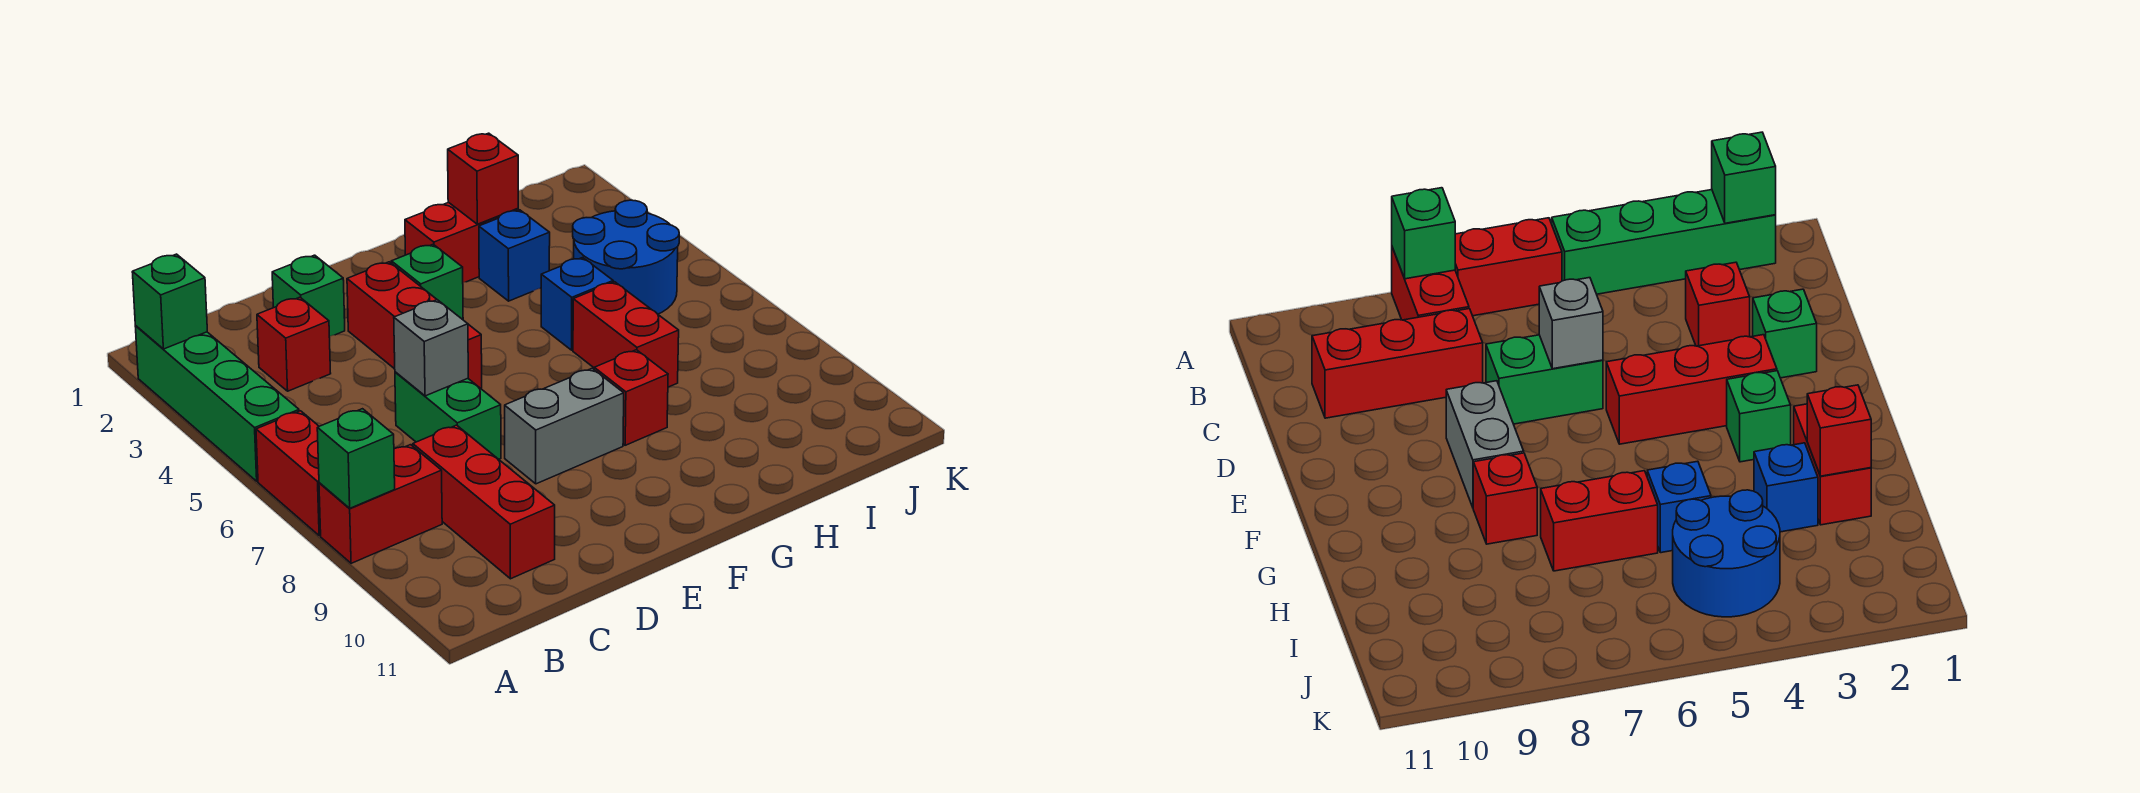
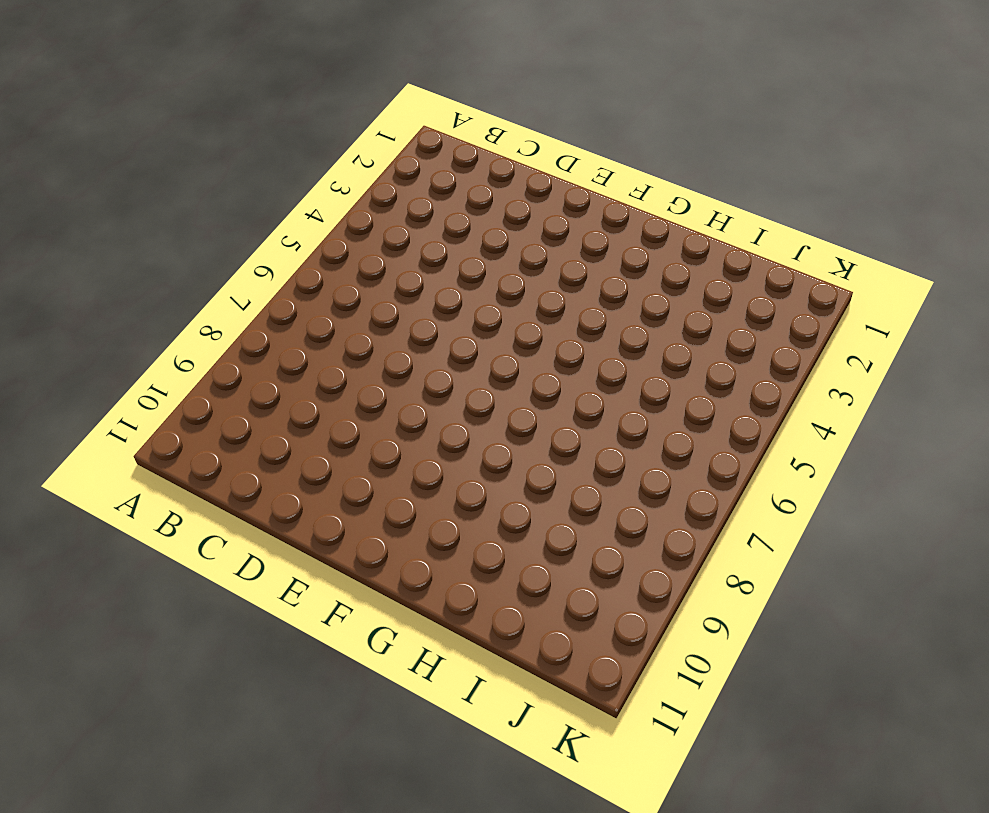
none -> green 1x4 brick [135,326,299,481]
none -> red 1x2 brick [256,411,321,536]
none -> red 1x2 brick [319,445,442,563]

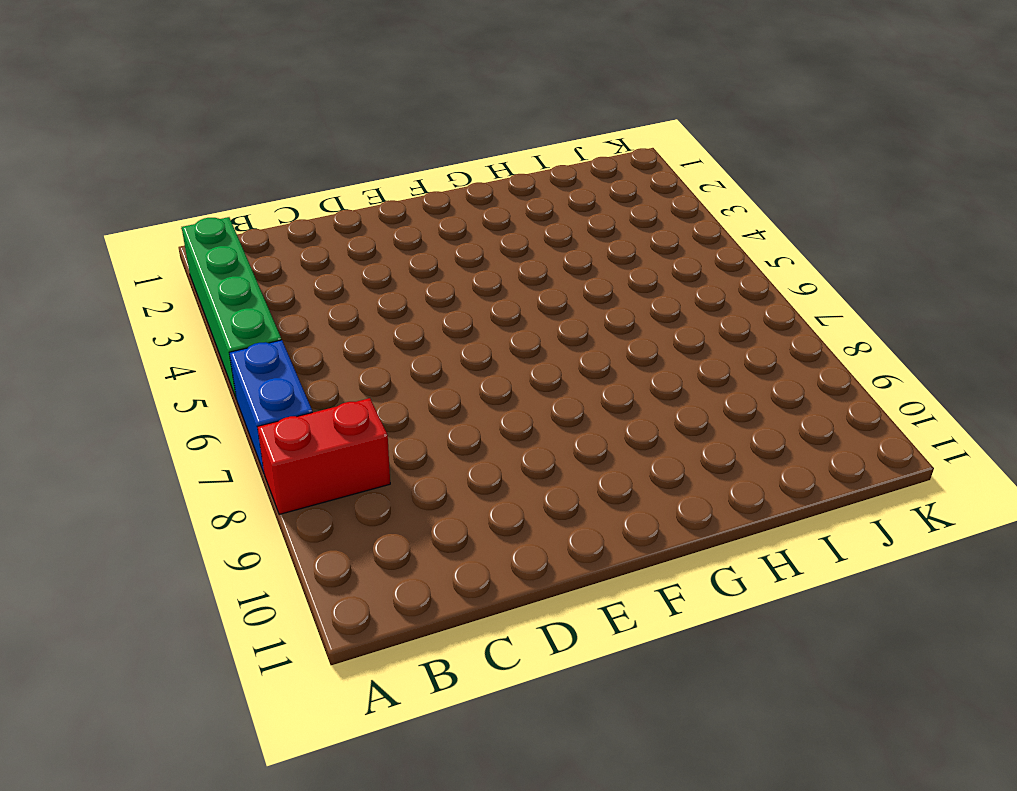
blue 1x2 brick [229,340,312,472] -> red 1x2 brick [256,411,321,536]
none -> red 1x1 brick [257,297,331,391]
none -> red 1x3 brick [413,425,555,579]
none -> green 1x1 brick [272,255,345,337]

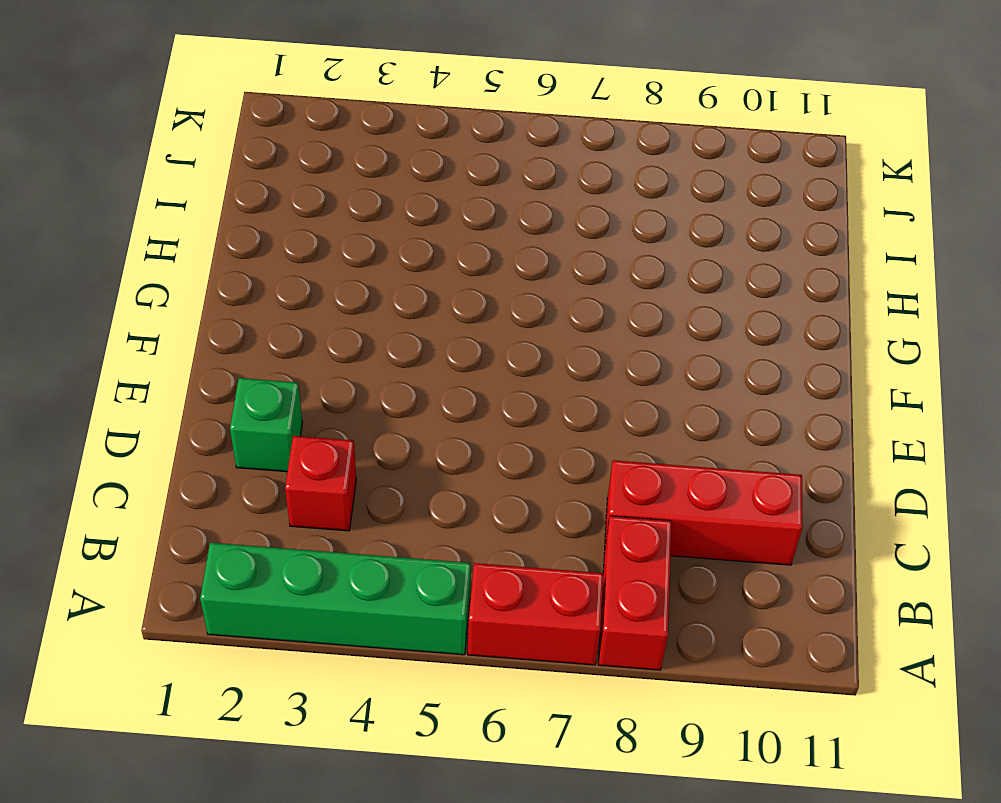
none -> green 1x2 brick [395,372,501,459]
none -> red 1x3 brick [347,262,482,388]
none -> grey 1x2 brick [505,368,624,484]

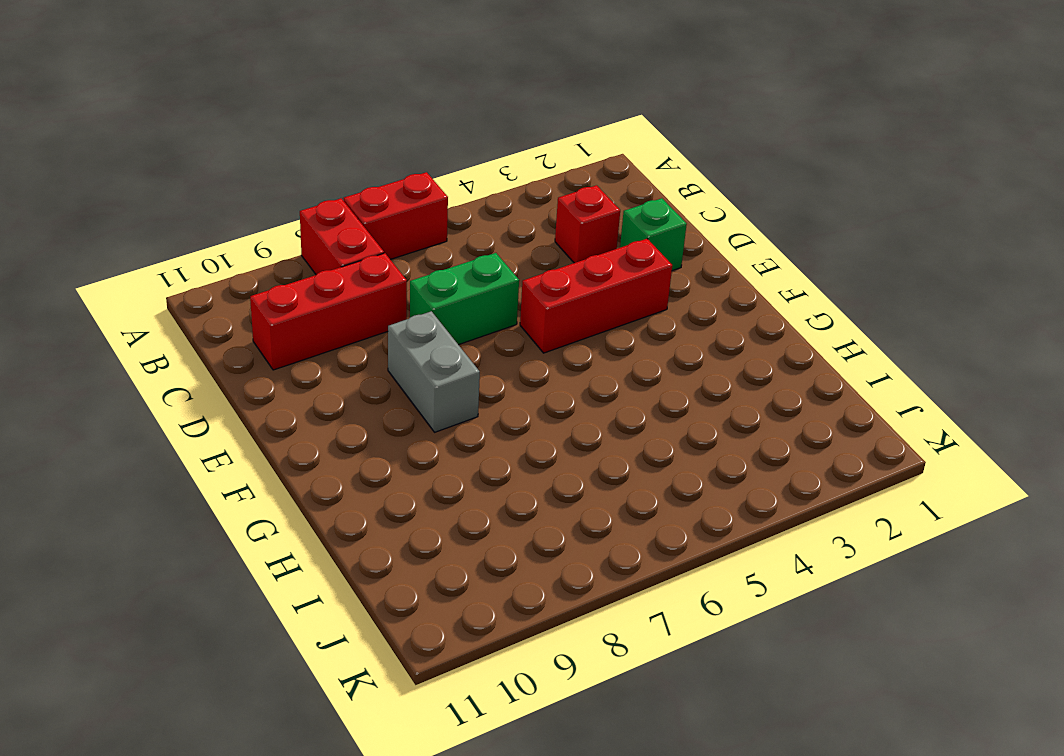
none -> green 1x4 brick [135,326,299,481]
none -> green 1x1 brick [391,244,463,320]
none -> red 1x2 brick [405,202,518,283]

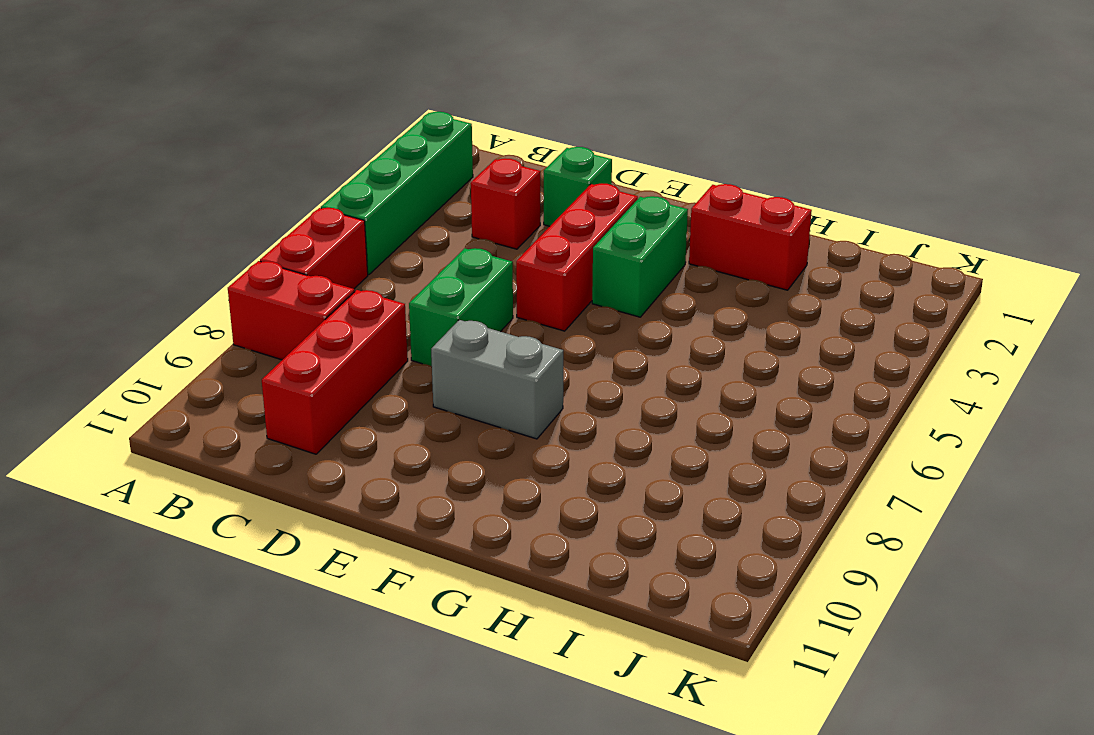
green 1x2 brick [592,196,688,317] -> green 1x1 brick [391,244,463,320]
none -> red 1x1 brick [594,350,668,445]
none -> blue 1x1 brick [479,210,550,301]
none -> blue 1x1 brick [541,257,613,350]

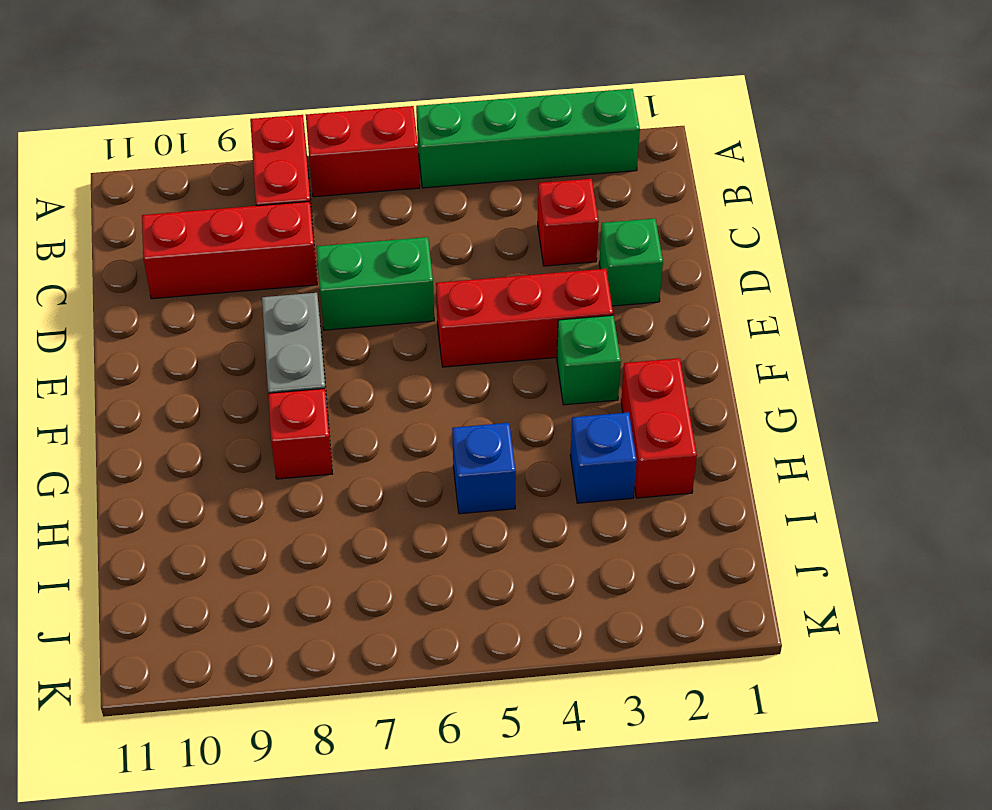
none -> red 1x2 brick [573,282,679,387]
none -> blue 2x2 round brick [573,200,679,314]
none -> green 1x1 brick [132,254,207,349]

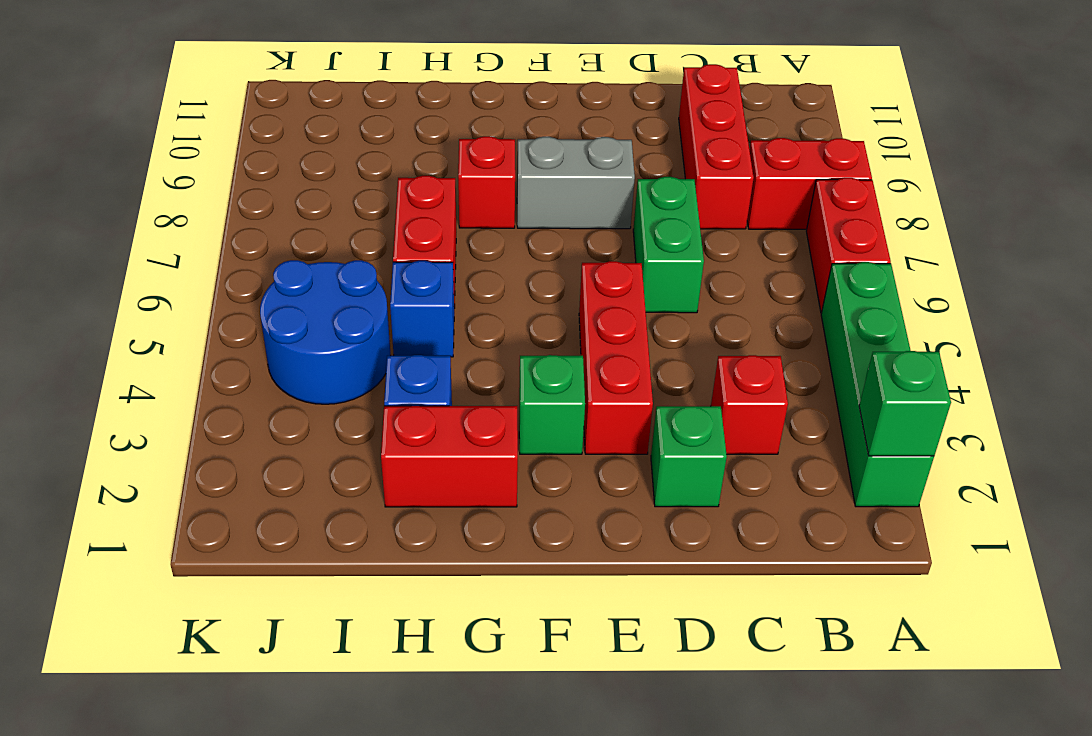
none -> green 1x1 brick [317,409,395,508]
none -> grey 1x1 brick [394,300,468,396]
none -> red 1x1 brick [448,133,518,224]

